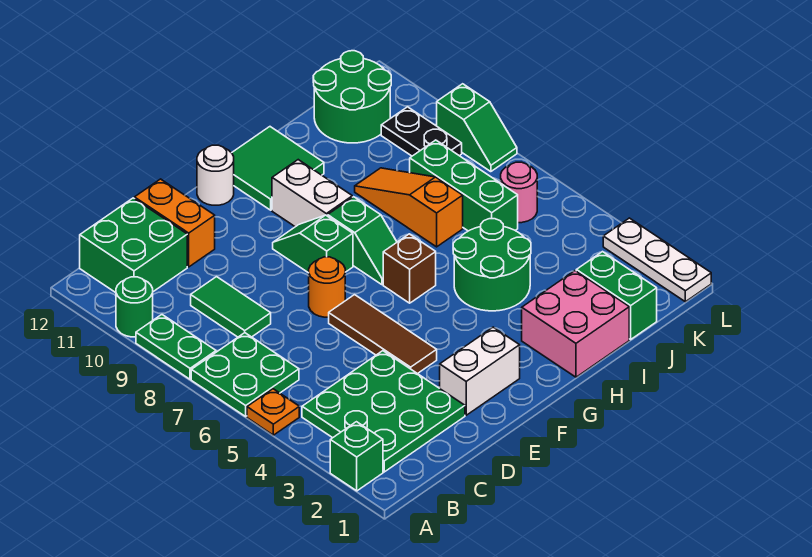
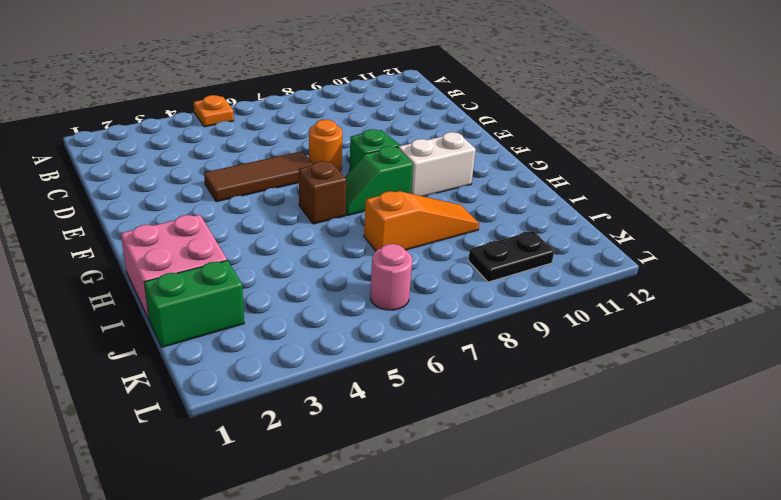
none -> green 1x1 brick [330,422,383,491]
none -> green 2x2 plate [191,333,299,416]
none -> green 1x2 plate [136,315,216,379]

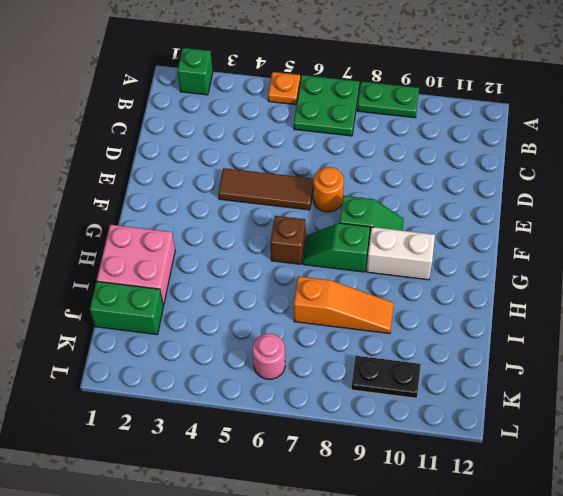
none -> green 1x1 round brick [116,277,153,337]
none -> green 3x3 plate [302,351,465,472]
none -> green 2x2 brick [80,198,187,293]

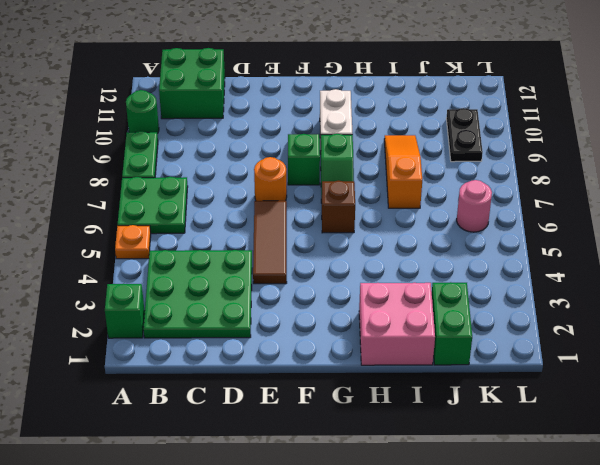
none -> green 1x2 tile [191,277,271,337]
none -> orange 1x2 brick [135,179,215,267]
none -> white 1x2 brick [440,327,520,415]

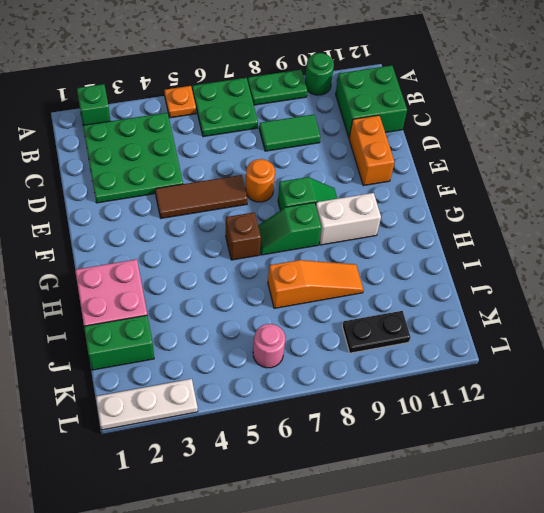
orange 1x2 brick [349,115,394,186] -> orange 1x2 brick turned to [135,179,215,267]
none -> white 1x2 brick [440,327,520,415]
none -> white 1x1 round brick [197,145,234,205]
none -> green 2x2 tile [232,127,324,210]

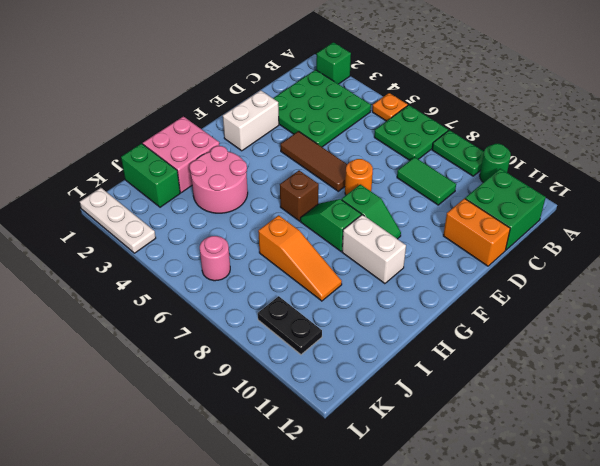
pink 2x2 round brick [190,146,248,213] -> green 2x2 round brick [453,219,531,311]
none -> white 1x1 round brick [197,145,234,205]
none -> green 2x2 tile [232,127,324,210]
none -> green 1x3 brick [410,140,518,231]

